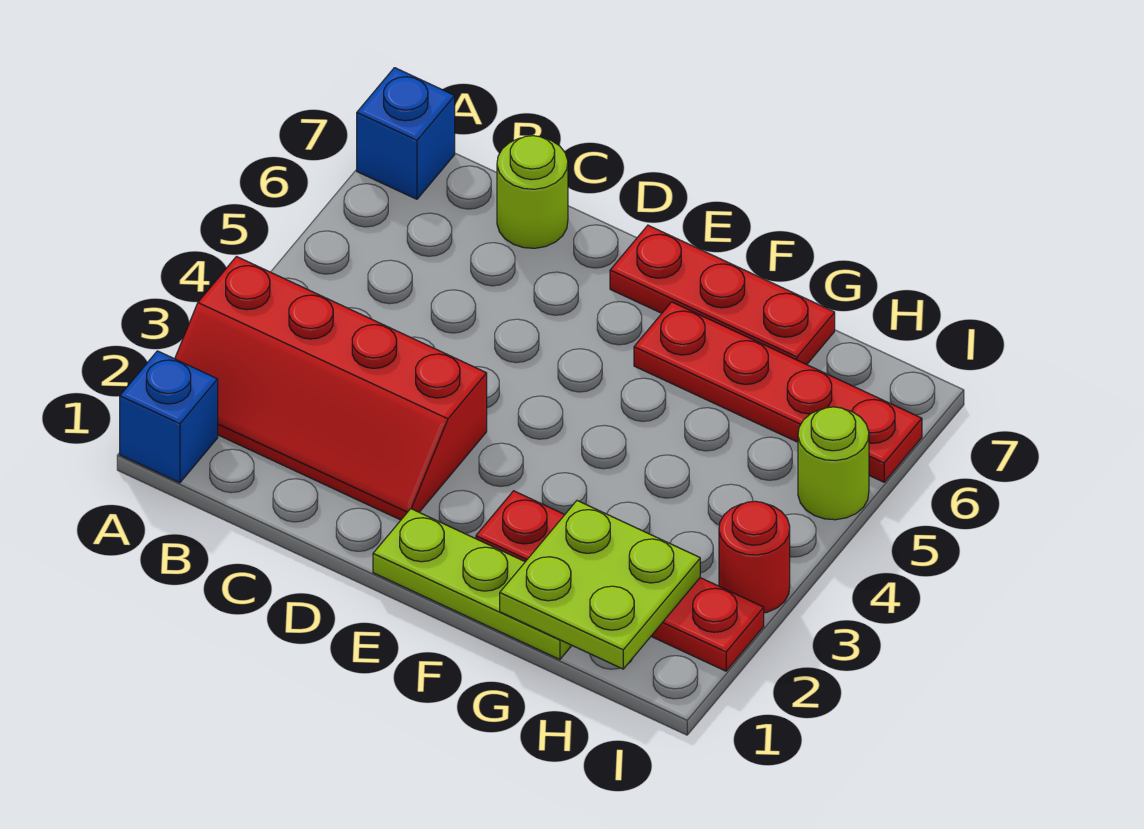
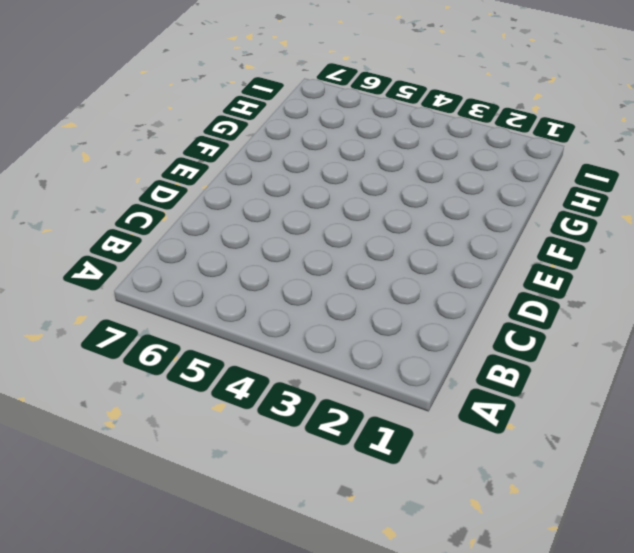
none -> blue 1x1 brick [120,351,218,483]
none -> red 2x4 slope [175,257,487,520]

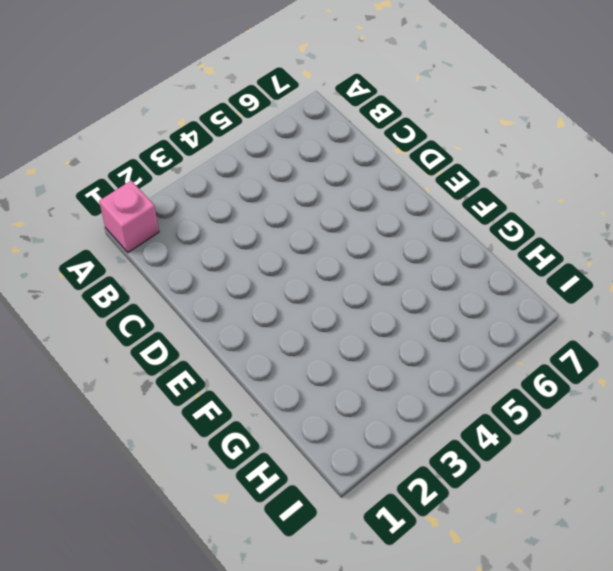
pink 1x1 brick [99,181,159,252] -> blue 1x1 brick [120,351,218,483]
none -> red 2x4 slope [175,257,487,520]
none -> blue 1x1 brick [357,68,455,199]

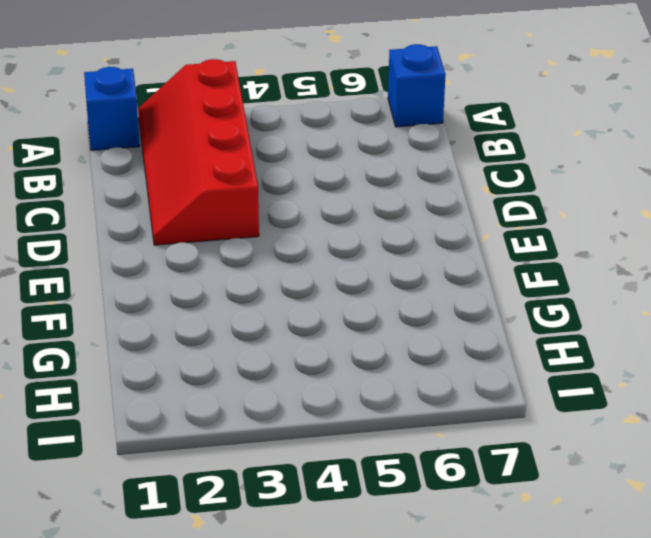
none -> lime 1x1 round brick [497,136,568,248]
none -> lime 1x3 plate [373,509,572,659]

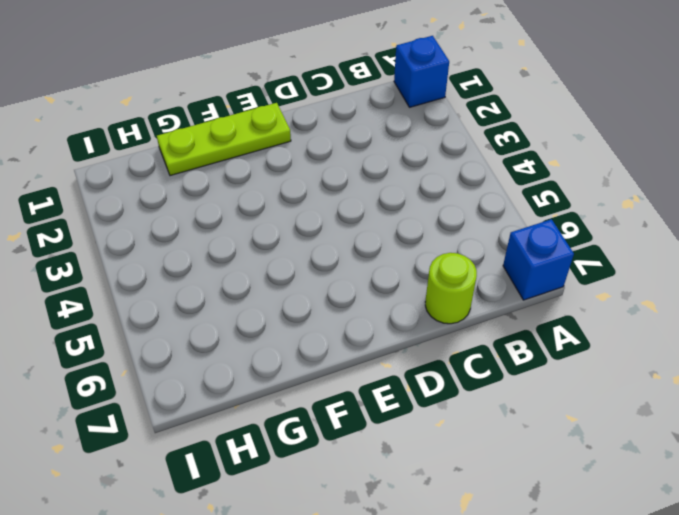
none -> red 2x4 slope [175,257,487,520]
none -> red 1x3 plate [610,225,835,365]

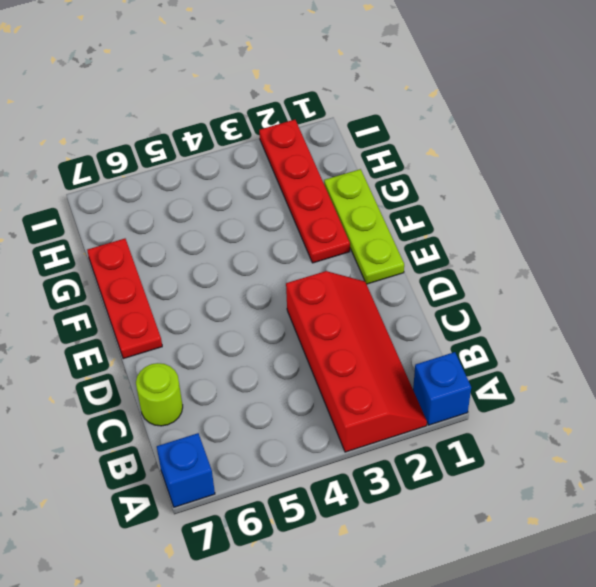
none -> red 1x4 plate [634,302,922,482]
none -> red 1x1 round brick [719,501,790,613]

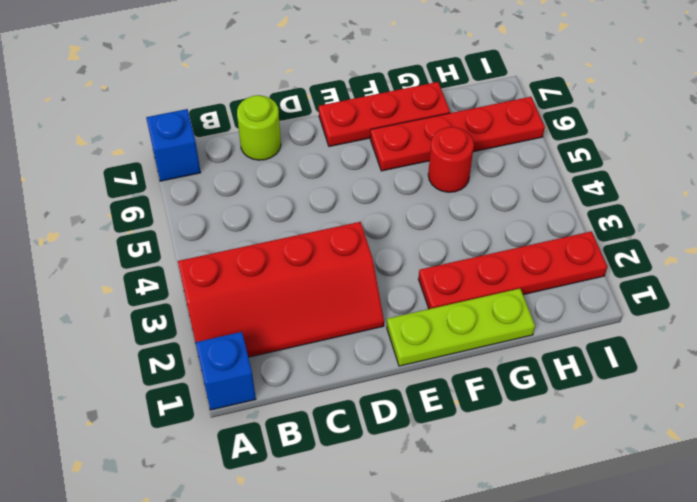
red 1x1 round brick [428,127,474,192] -> red 1x1 round brick moved to [719,501,790,613]
none -> lime 1x1 round brick [798,407,869,520]
none -> lime 2x2 plate [500,501,700,669]

